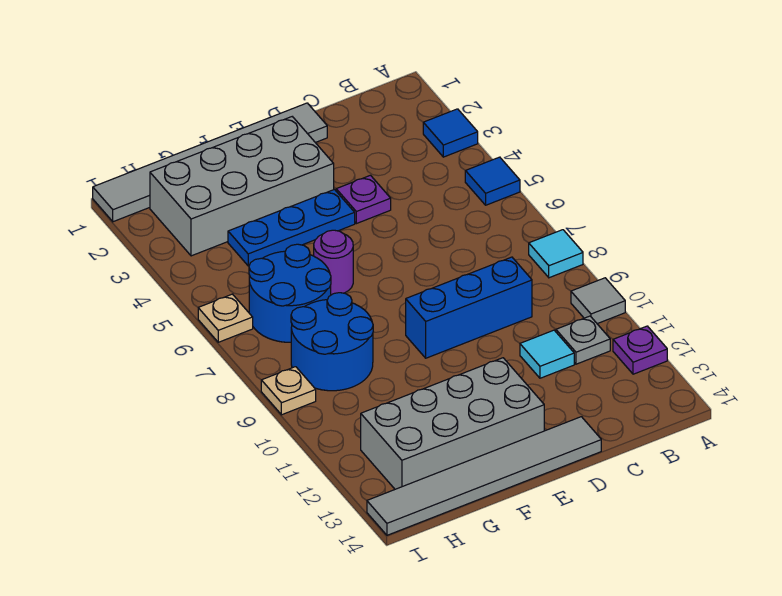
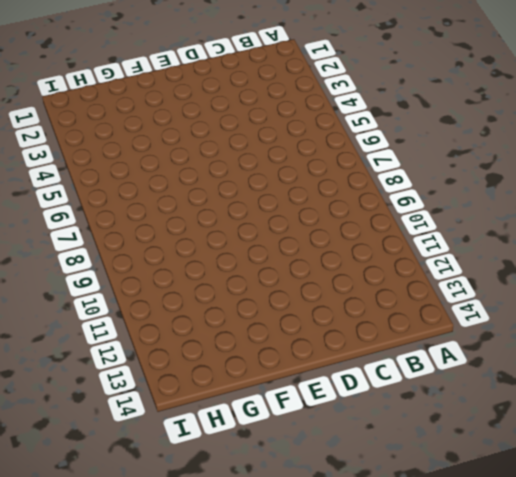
none -> blue 1x1 tile [423,109,478,157]
none -> blue 1x1 tile [465,157,520,205]
none -> cyan 1x1 tile [529,230,583,278]

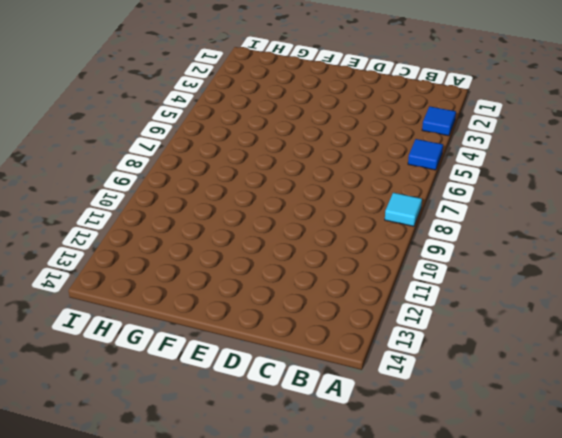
none -> grey 1x1 tile [571,278,625,324]
none -> purple 1x1 plate [613,326,667,374]
none -> grey 1x1 plate [556,316,610,364]

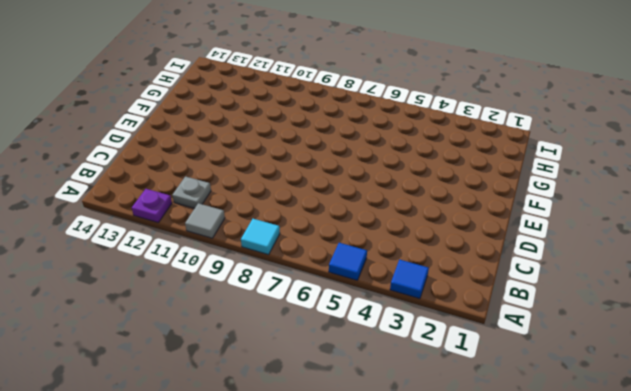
none -> blue 1x3 brick [406,257,532,358]
none -> cyan 1x1 tile [520,330,574,378]
none -> grey 1x6 tile [93,103,327,222]

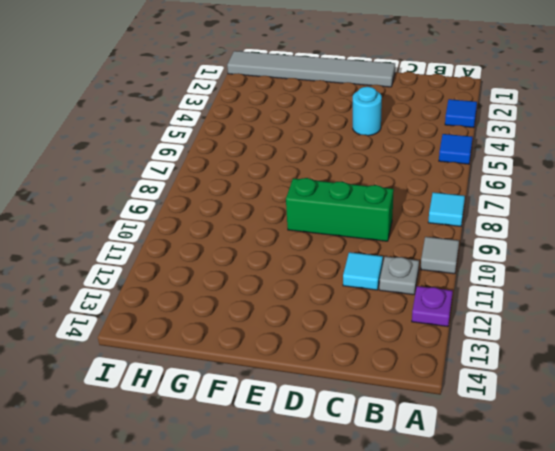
green 1x3 brick [286,178,394,241] -> blue 1x3 brick [406,257,532,358]
cyan 1x1 round brick [353,87,382,136] -> purple 1x1 plate [336,175,391,224]
none -> grey 1x6 tile [367,417,601,535]
none -> grey 2x4 brick [150,117,334,256]
none -> blue 1x3 plate [228,190,355,266]

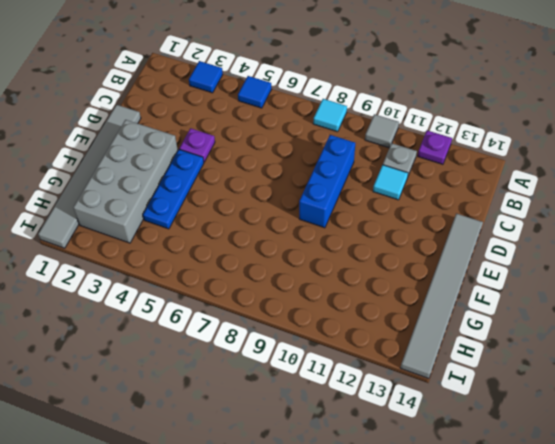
none -> grey 2x4 brick [361,358,544,489]
none -> purple 1x1 round brick [314,230,353,295]
none -> blue 2x2 round brick [249,244,331,342]

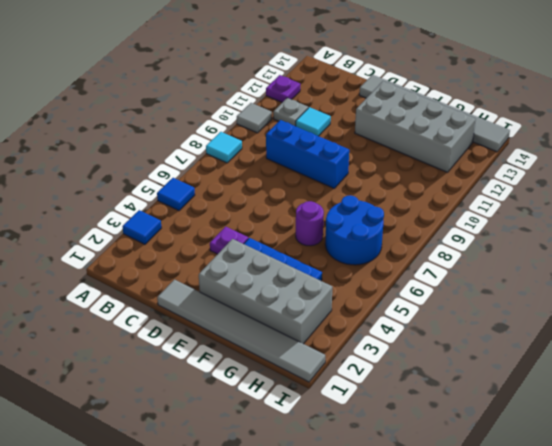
none -> blue 2x2 round brick [291,293,373,391]
none -> tan 1x1 plate [198,294,253,342]
none -> tan 1x1 plate [261,367,316,415]

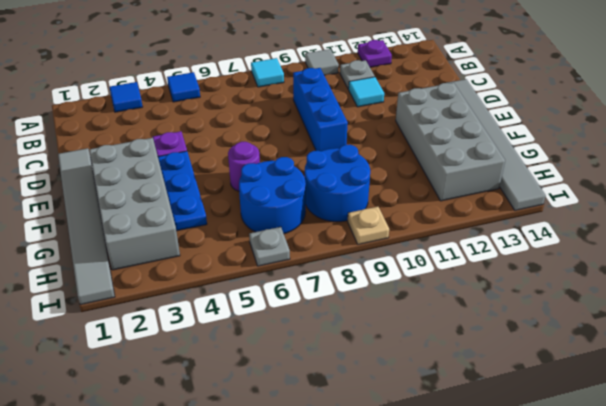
grey 1x1 plate [249,227,290,266] -> tan 1x1 plate [198,294,253,342]

